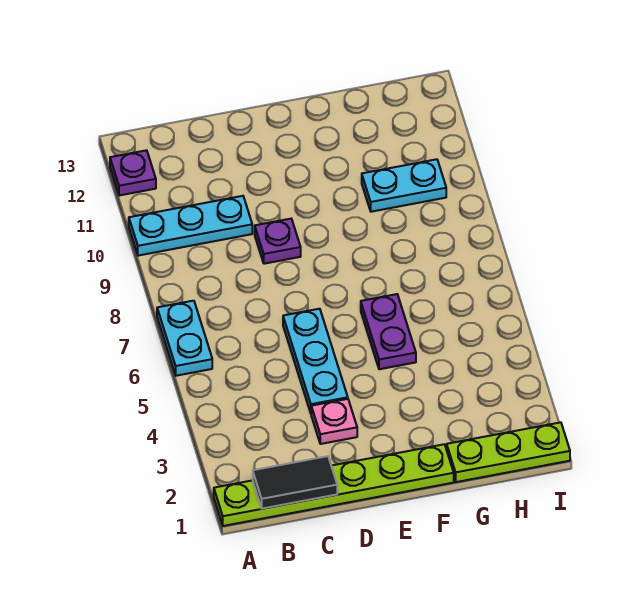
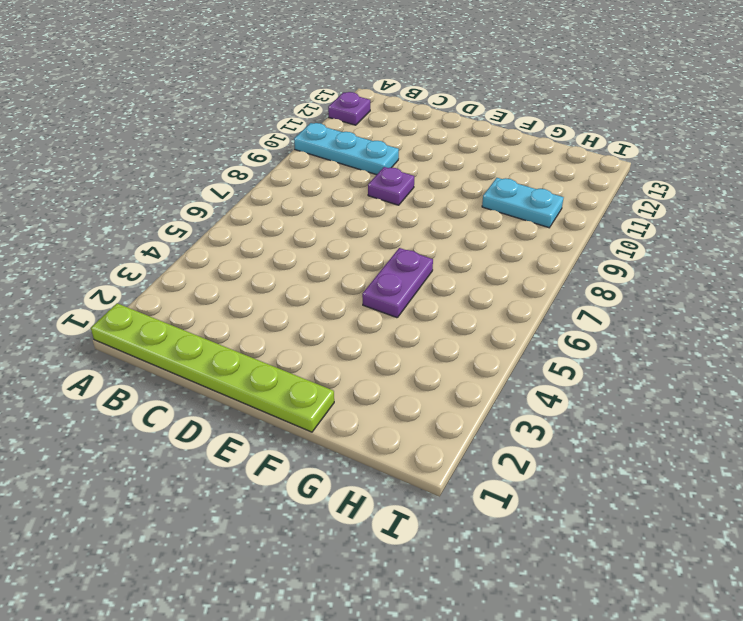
none -> cyan 1x2 plate [157,301,212,376]
none -> pink 1x1 plate [311,399,357,444]

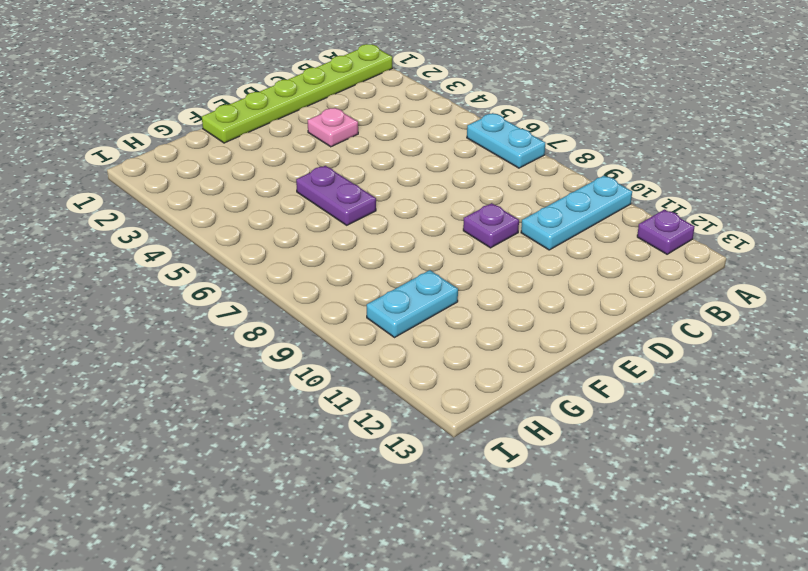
none -> cyan 1x3 plate [283,309,348,413]
none -> lime 1x3 plate [447,422,570,482]

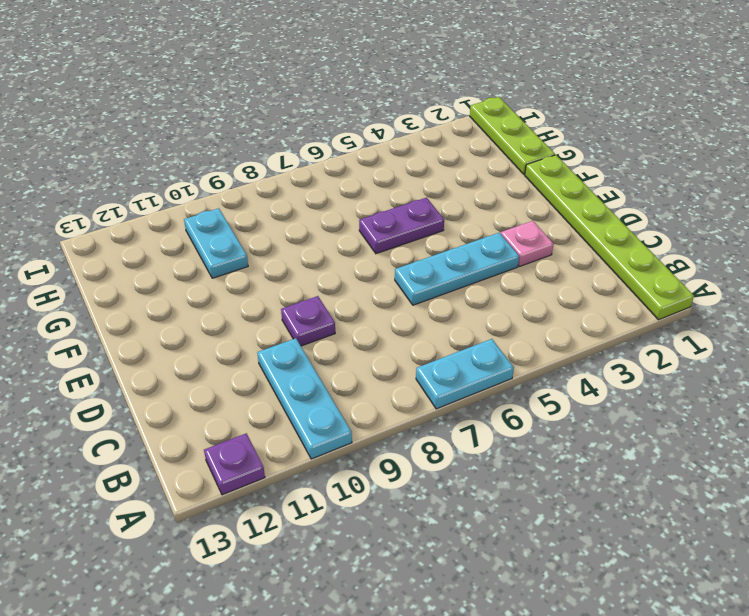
none -> black 1x2 tile [253,456,337,509]

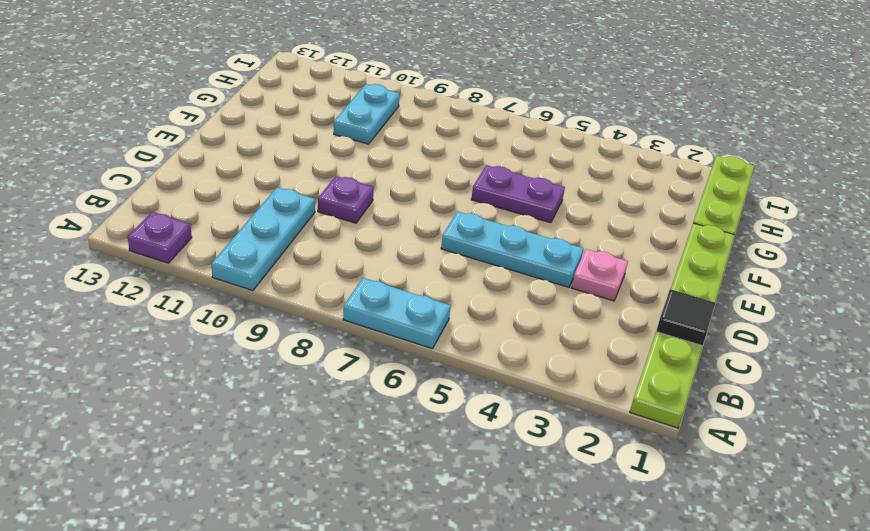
black 1x1 tile [656,289,715,346] -> black 1x2 tile [253,456,337,509]

